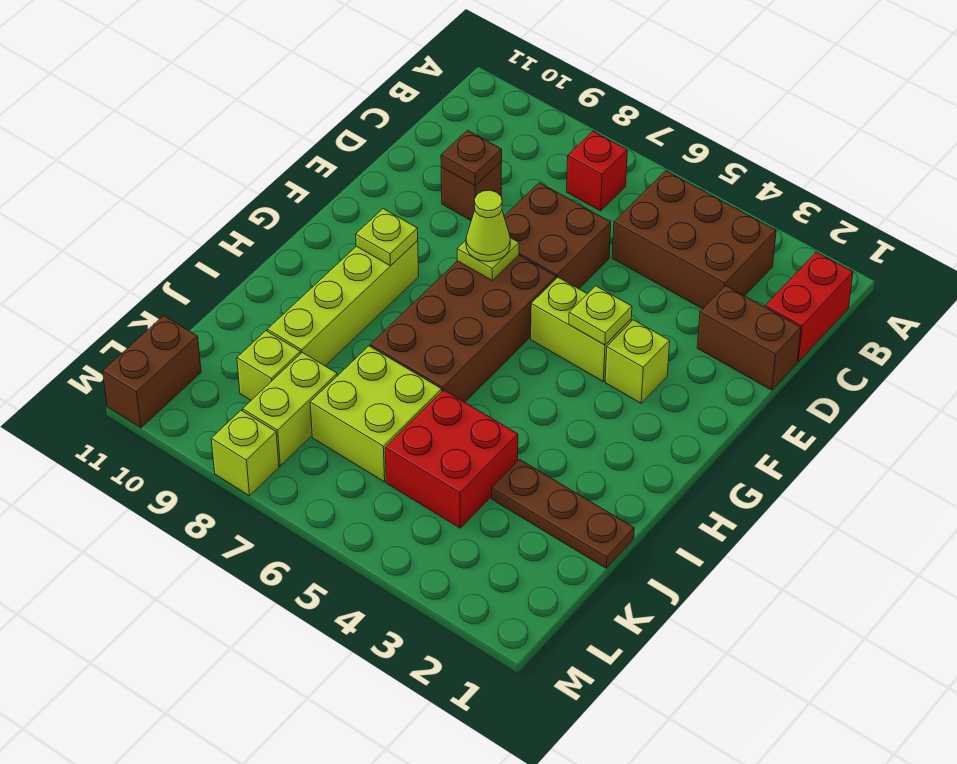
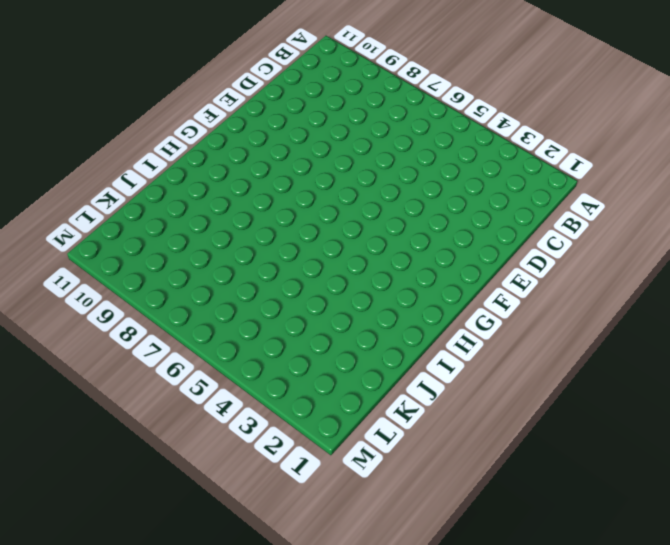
none -> red 1x2 brick [765,252,853,362]
none -> brown 2x3 brick [612,171,776,309]
none -> red 1x1 brick [567,131,627,211]

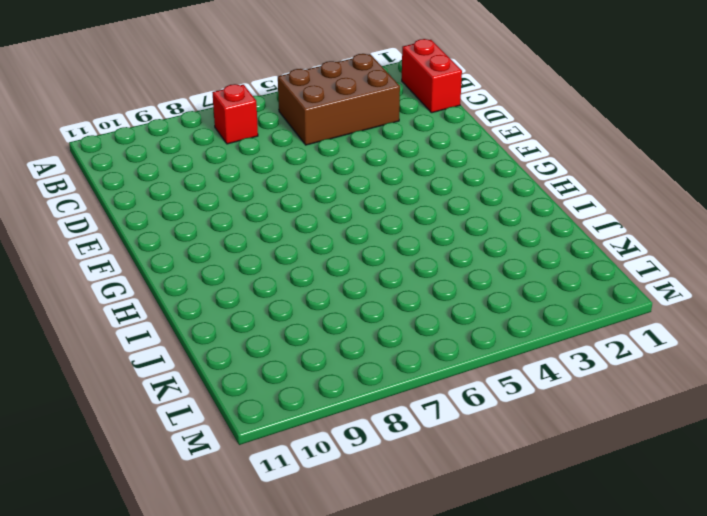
none -> brown 1x2 brick [697,286,801,390]
none -> brown 2x2 brick [504,183,611,289]
none -> brown 1x1 brick [441,162,502,220]

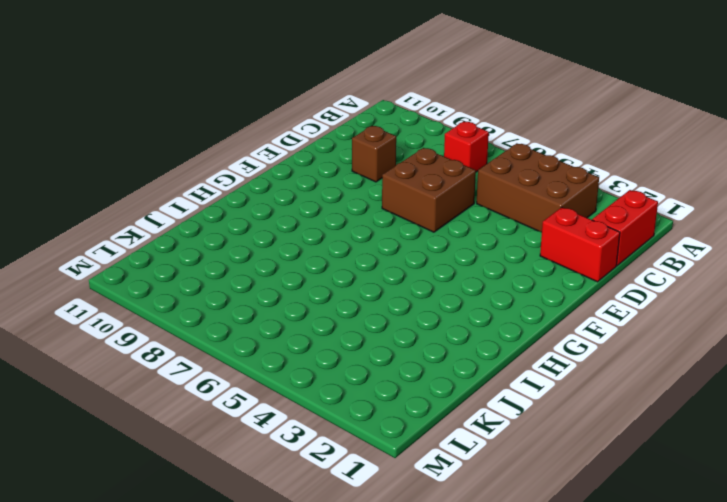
red 1x2 brick [540,207,620,282] -> brown 1x2 brick [697,286,801,390]
none -> lime 1x1 brick [605,320,670,403]
none -> lime 1x2 brick [531,277,631,381]
none -> brown 2x4 brick [370,255,556,402]

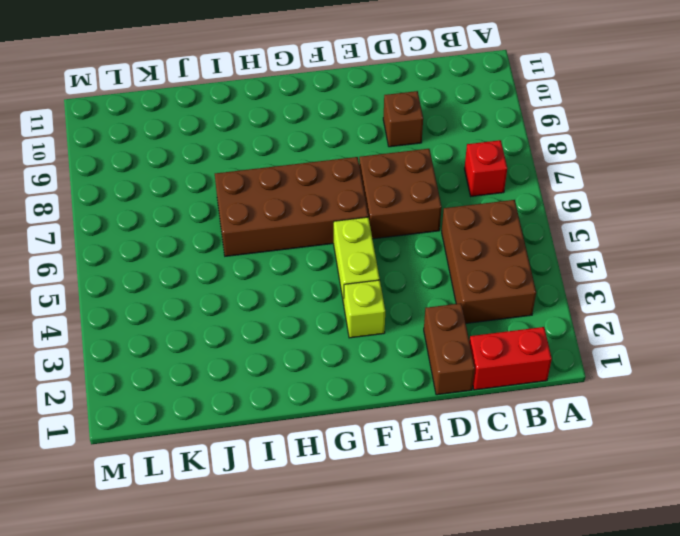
none -> lime 1x4 brick [267,241,419,366]
none -> brown 1x3 plate [492,460,634,568]
none -> red 2x2 brick [385,390,518,528]

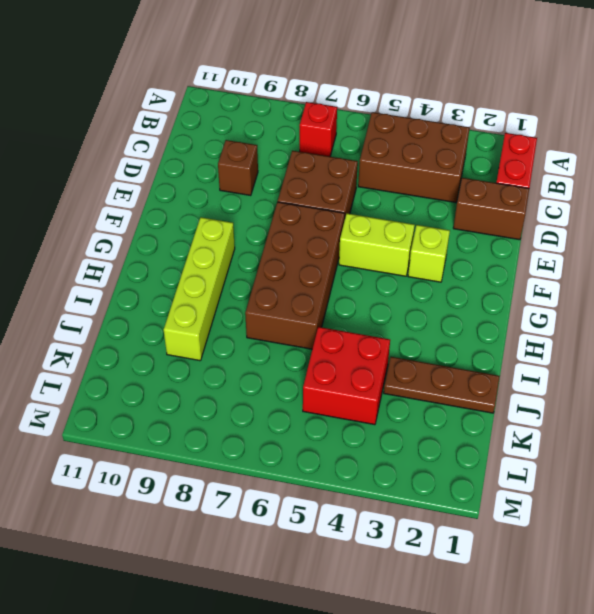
none -> lime 2x2 brick [310,346,442,482]
none -> lime 1x2 brick [243,352,337,466]
none -> lime 1x1 brick [237,331,301,400]

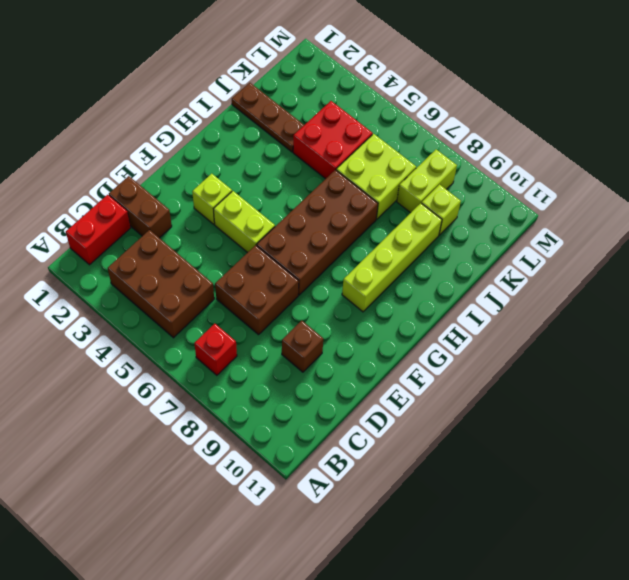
none -> brown 1x2 brick [103,316,201,428]
none -> lime 1x1 brick [211,410,279,496]
none -> brown 1x1 plate [441,130,502,186]

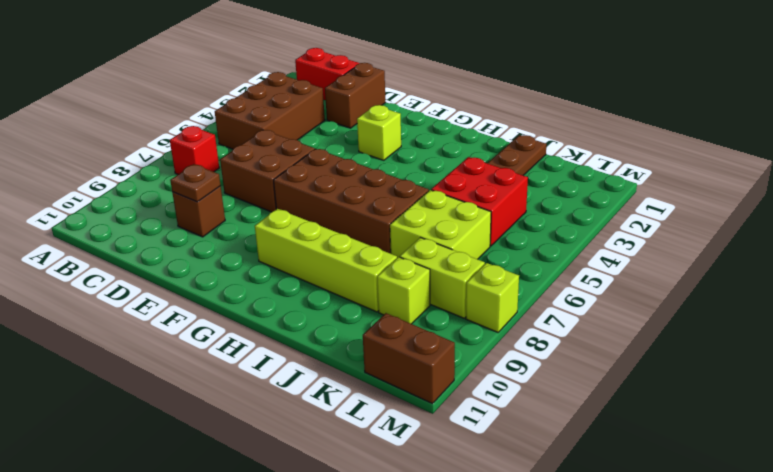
none -> lime 1x2 brick [531,277,631,381]
none -> lime 1x1 plate [569,286,632,345]
none -> lime 1x1 plate [457,238,519,280]

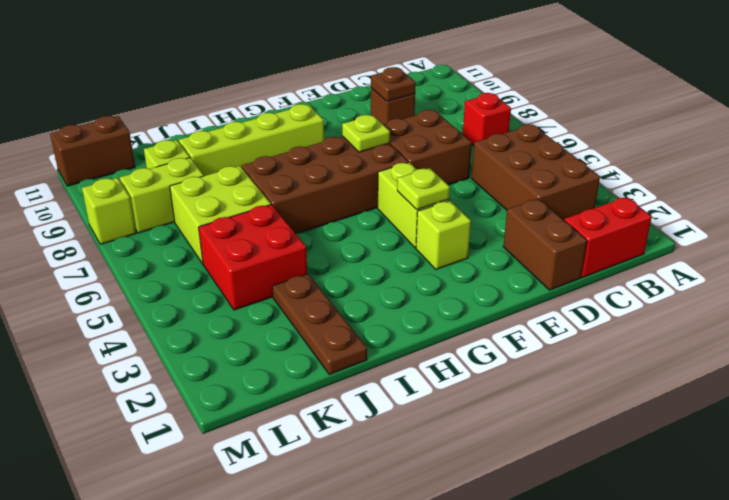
none -> lime 1x1 plate [356,209,418,266]
none -> lime 1x1 cone [466,190,510,262]

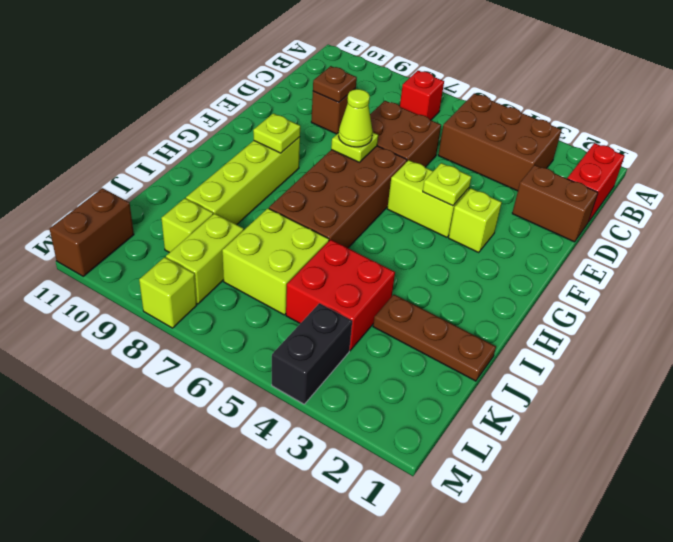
black 1x2 brick [272,303,352,404] -> none

